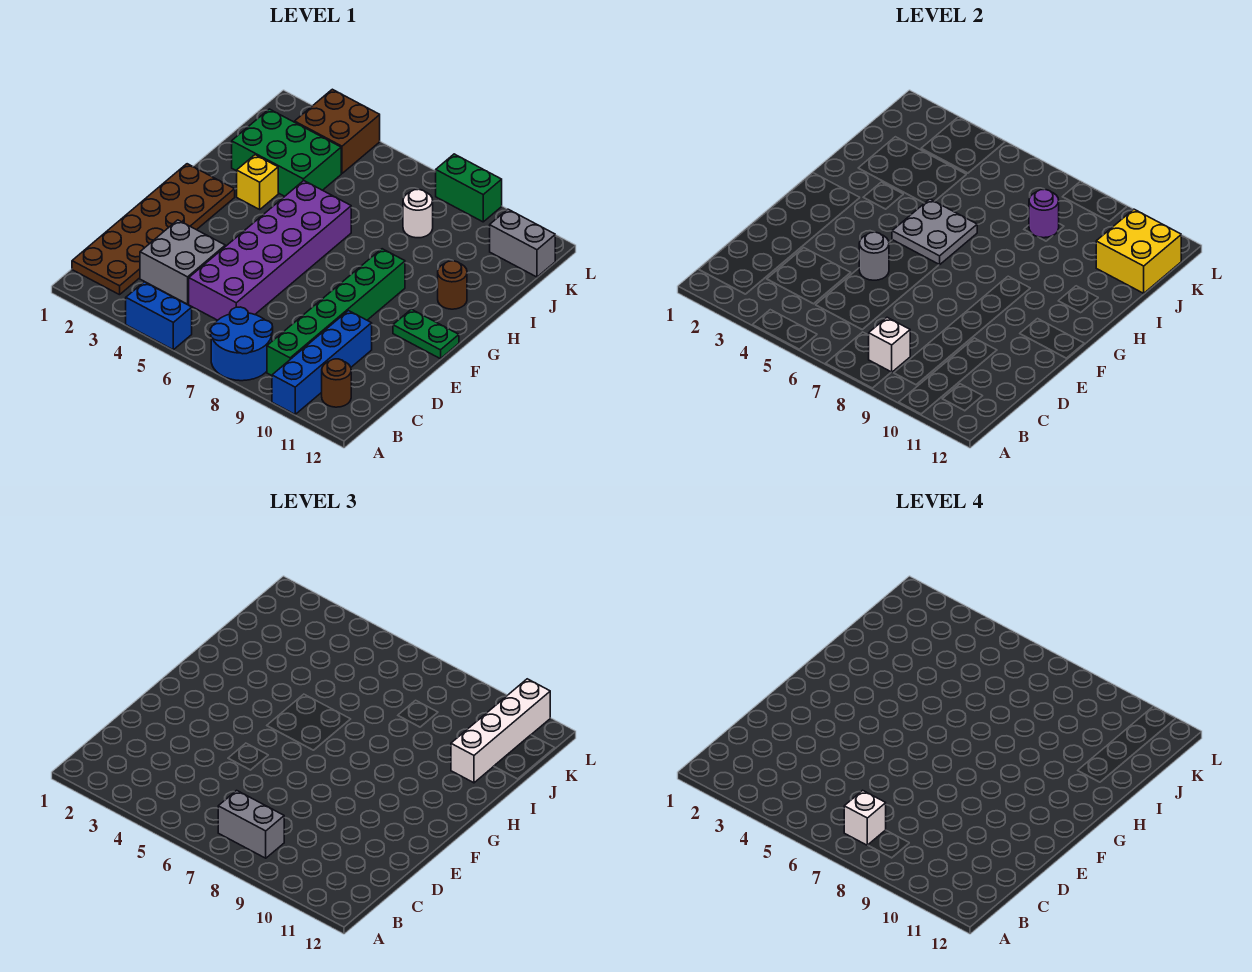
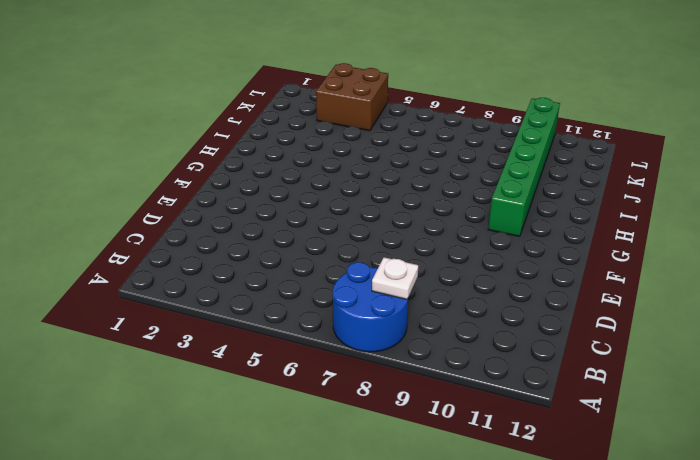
white 1x1 plate [372,257,418,299] -> white 1x1 brick [869,317,910,372]
green 1x6 brick [488,98,560,236] -> green 1x6 brick moved to [267,249,405,376]
none -> blue 1x2 brick [126,282,192,350]
none -> blue 1x4 brick [272,311,372,414]
none -> brown 2x6 plate [72,164,235,295]

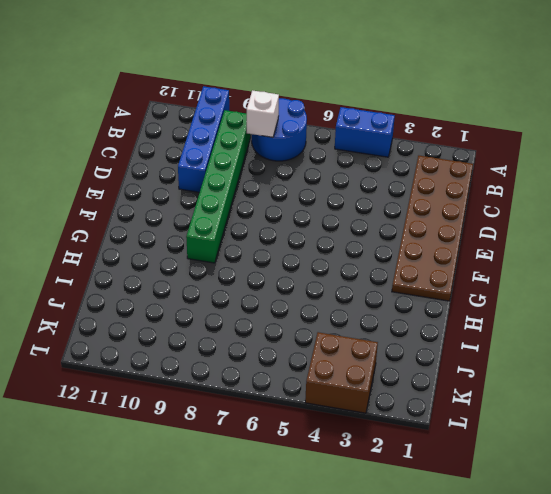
none -> brown 1x1 round brick [322,359,351,407]
none -> grey 2x2 brick [140,220,225,304]
none -> purple 2x6 brick [189,181,351,320]

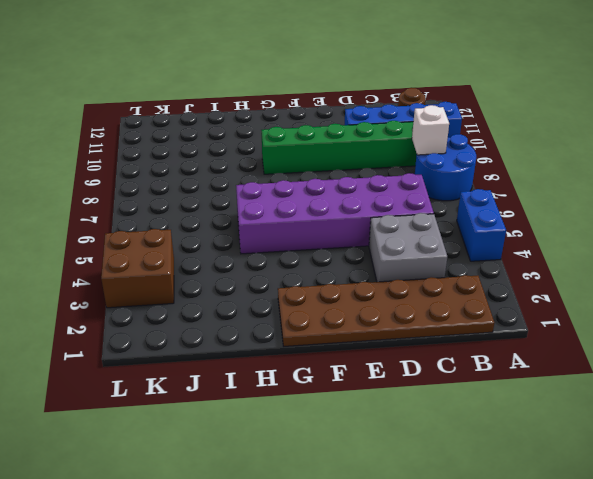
none -> green 1x2 plate [393,309,459,359]
none -> yellow 1x1 brick [237,155,278,209]
none -> brown 1x1 round brick [438,261,467,309]

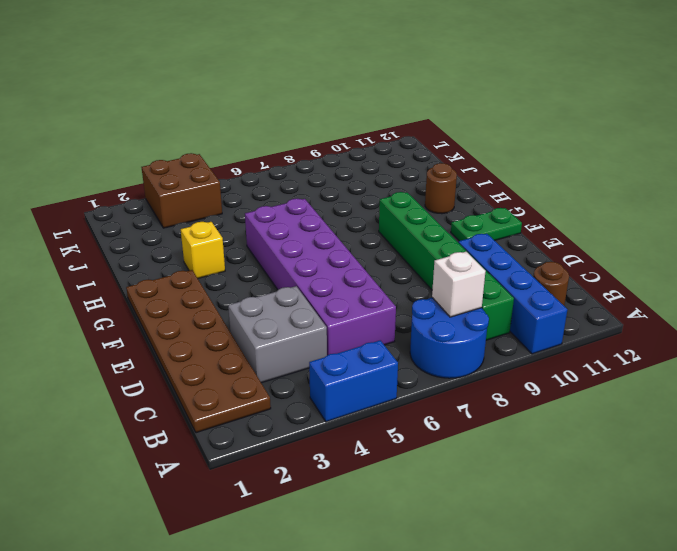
none -> green 2x3 brick [232,109,341,196]
none -> white 1x1 round brick [403,189,433,238]
none -> grey 1x2 brick [490,209,555,277]

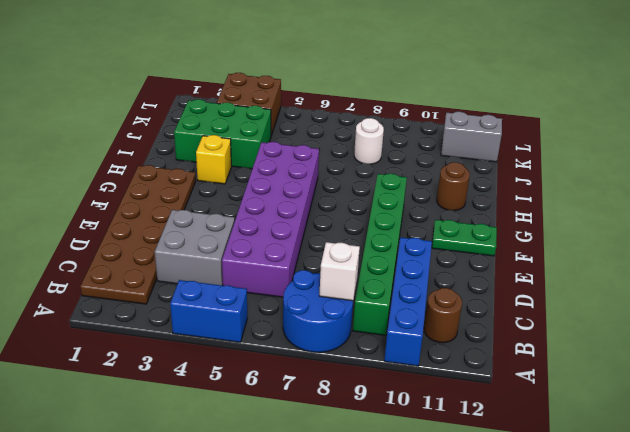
none -> green 1x2 brick [436,154,502,222]
none -> grey 1x1 round brick [859,232,889,280]
none -> grey 2x2 plate [892,199,977,265]

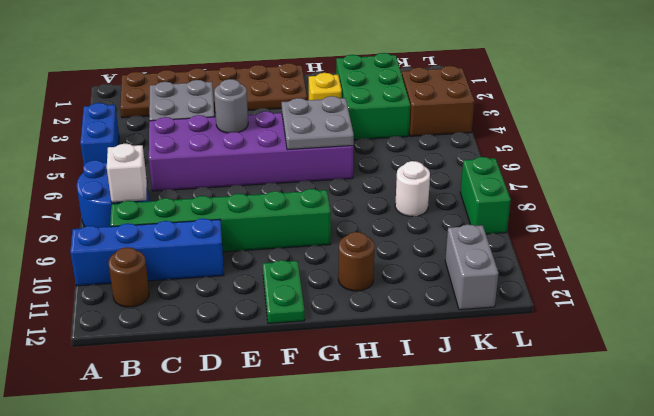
none -> purple 1x1 round brick [1029,189,1059,238]
none -> yellow 2x2 brick [1096,209,1181,293]
none -> grey 1x2 brick [218,790,284,858]

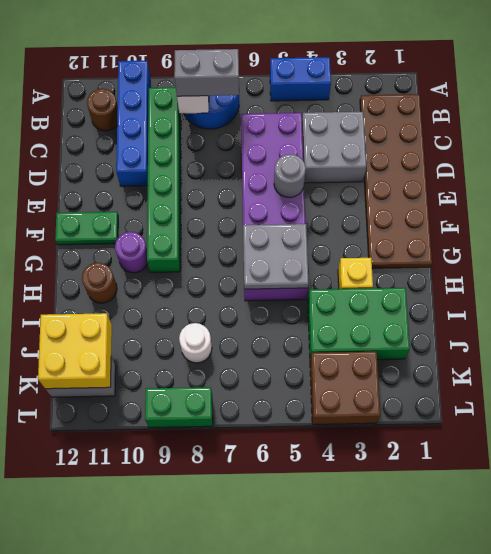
purple 1x1 round brick [115,232,148,273] -> purple 1x1 round brick moved to [1029,189,1059,238]
none -> white 1x4 brick [451,679,550,783]
none -> white 1x1 brick [844,790,886,845]

